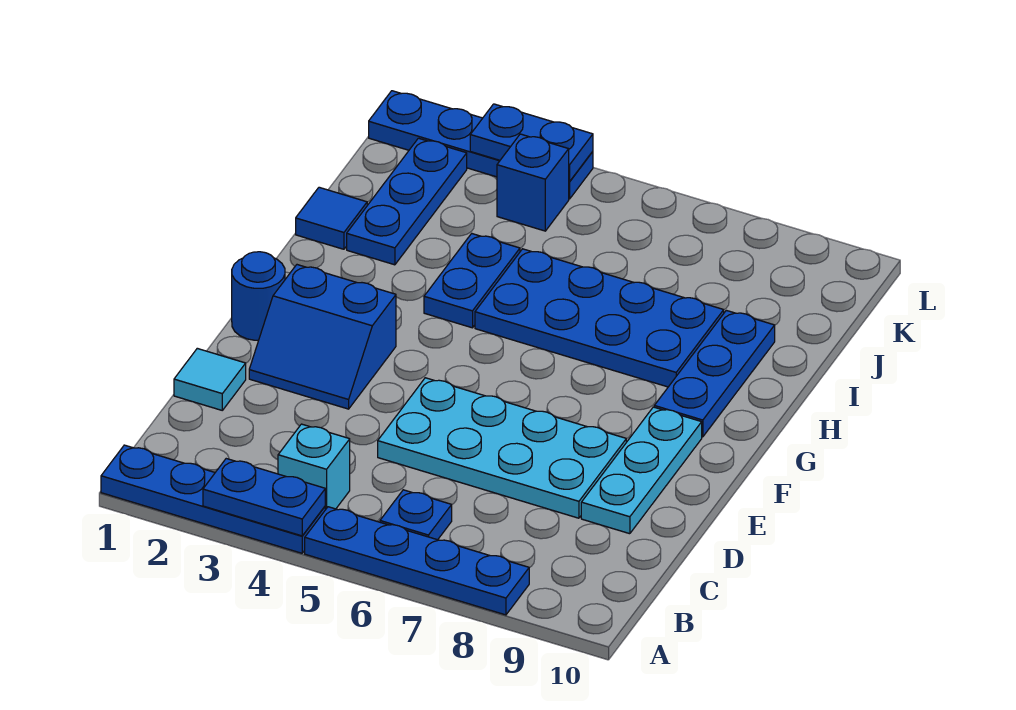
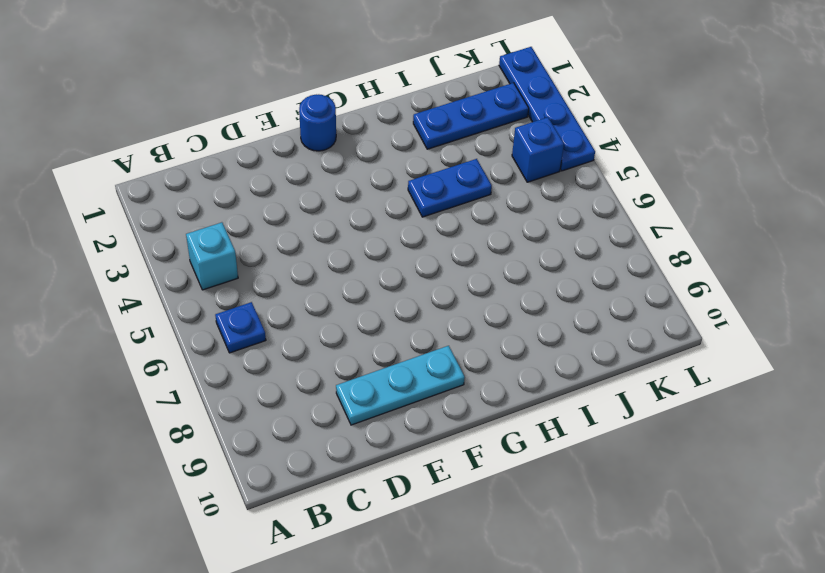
none -> blue 1x4 plate [101,445,325,553]
none -> blue 1x4 plate [305,507,529,615]
none -> cyan 1x1 tile [174,348,246,410]

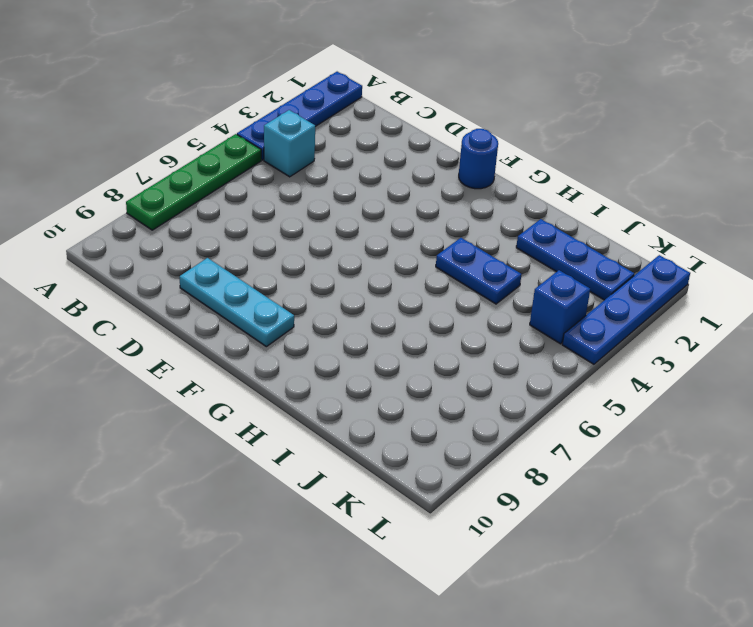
green 1x4 plate [126,134,261,230] -> blue 1x4 plate [305,507,529,615]
none -> blue 1x1 plate [380,490,452,540]
none -> cyan 1x1 tile [174,348,246,410]
none -> cyan 2x4 plate [378,378,626,518]

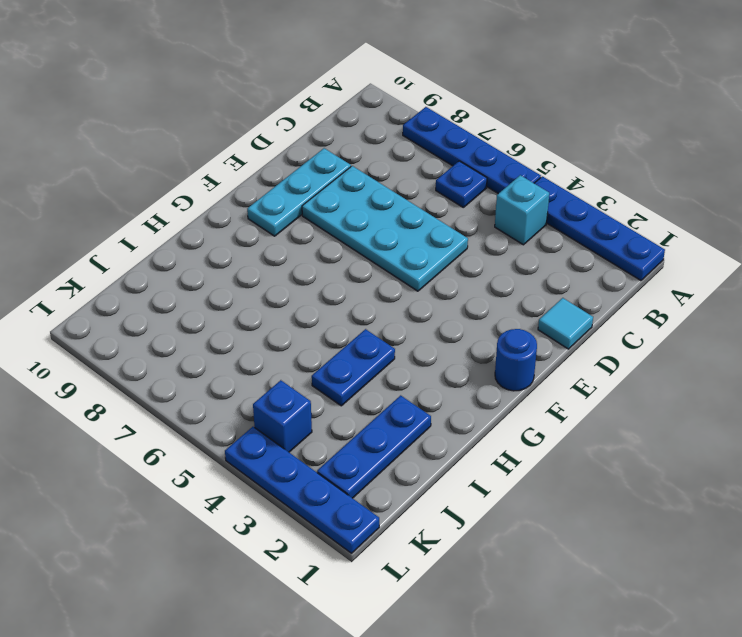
none -> blue 2x2 slope [249,265,396,409]
none -> blue 1x3 plate [654,310,775,437]
none -> blue 2x4 plate [475,249,724,387]

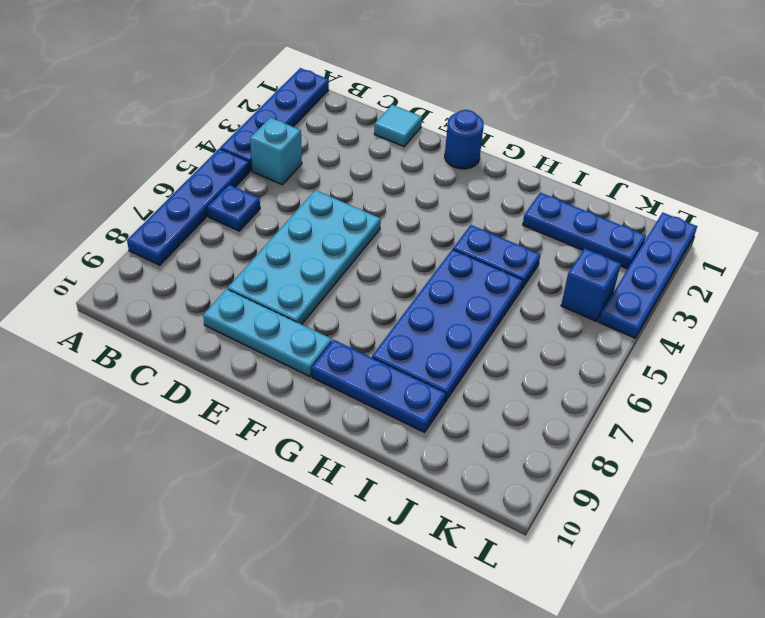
none -> blue 2x2 slope [249,265,396,409]
none -> blue 1x1 tile [296,187,367,249]
none -> blue 1x2 plate [203,459,325,536]

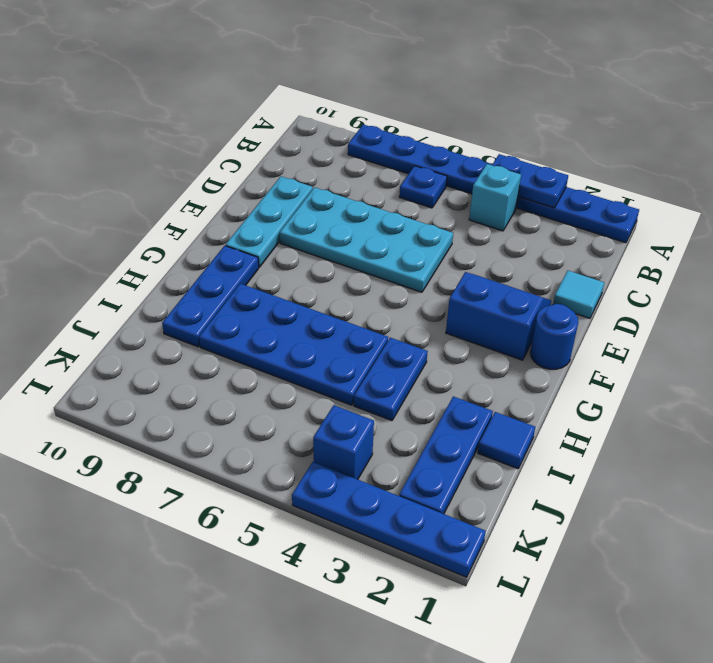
none -> blue 1x2 plate [470,104,593,181]

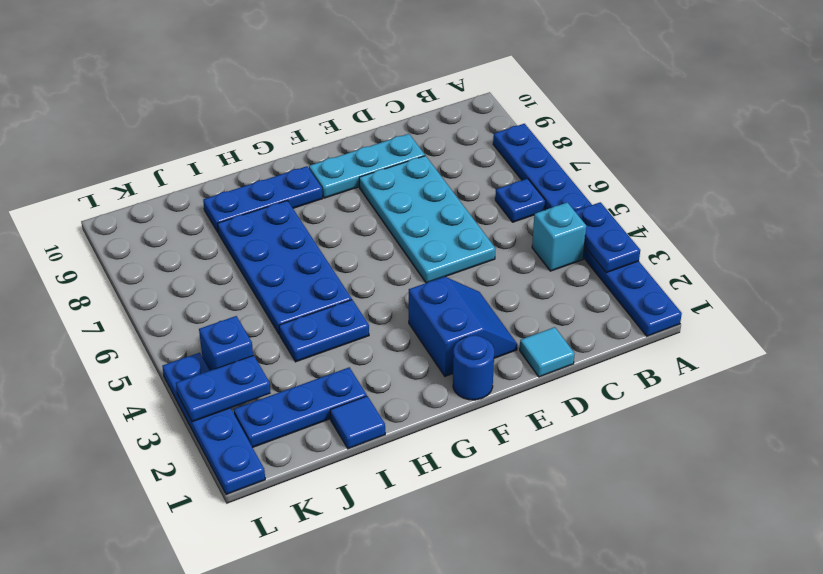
blue 1x2 plate [176,355,271,422] -> blue 1x2 plate turned to [470,104,593,181]

